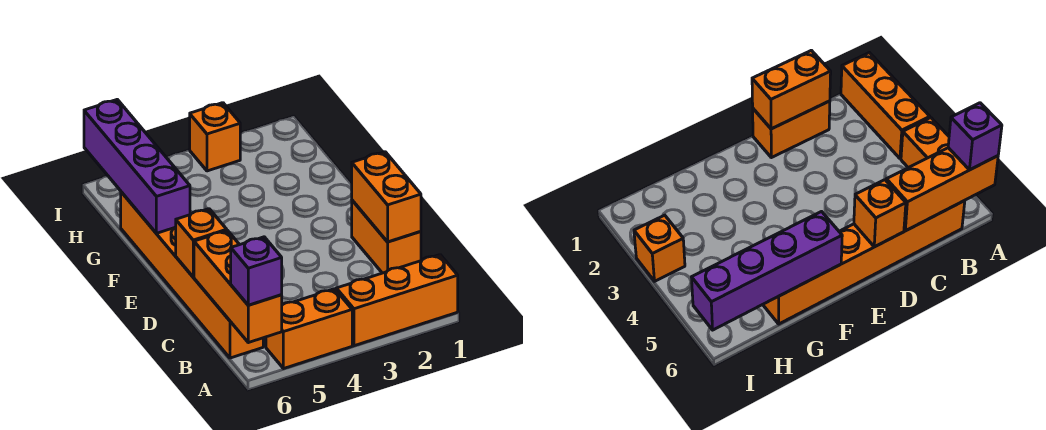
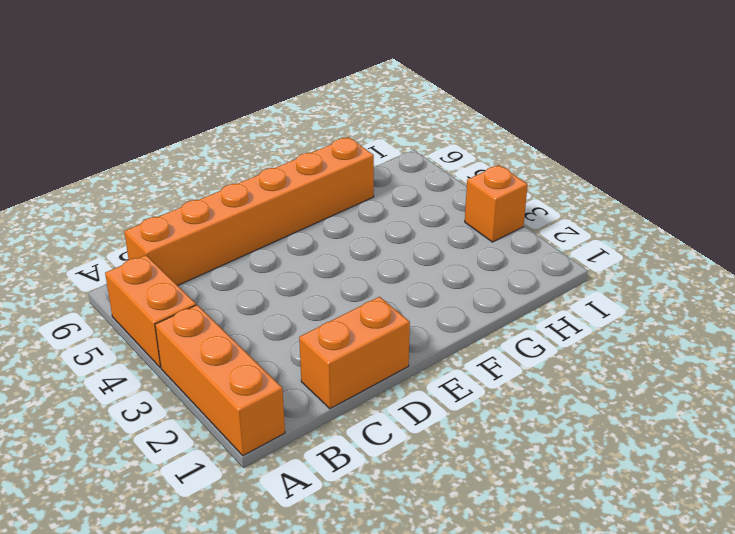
none -> orange 1x3 brick [194,231,282,343]
none -> orange 1x2 brick [352,152,421,242]

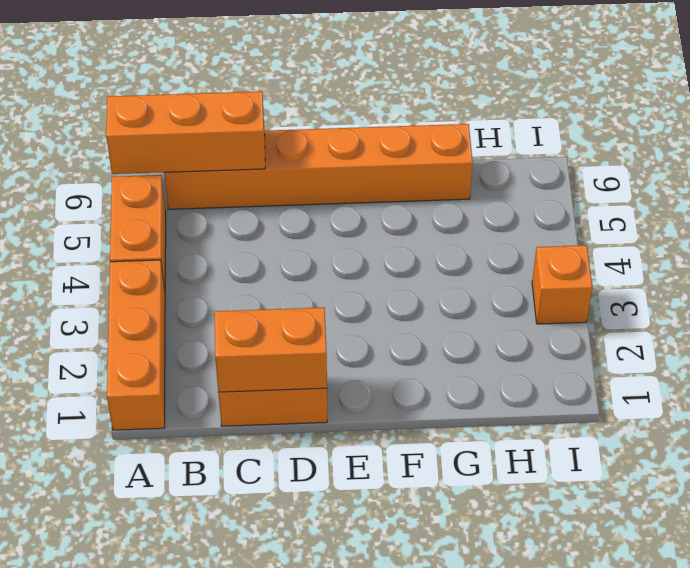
none -> orange 1x1 brick [176,209,227,277]
none -> purple 1x4 brick [84,100,190,233]

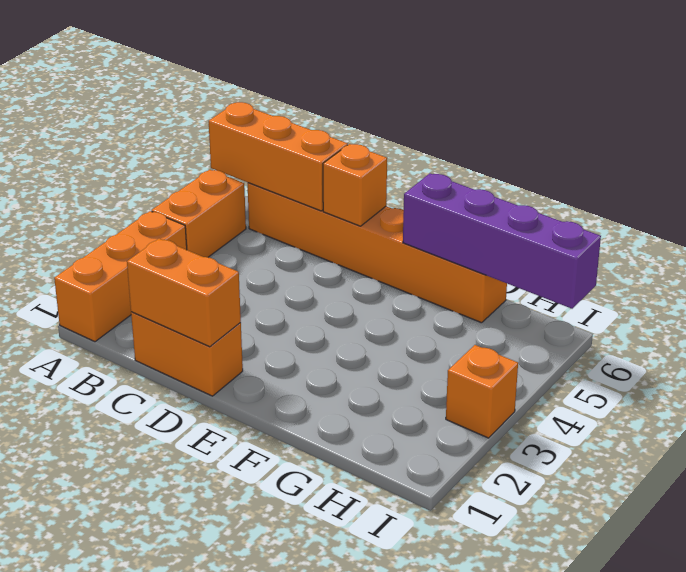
none -> purple 1x1 brick [231,237,282,305]

